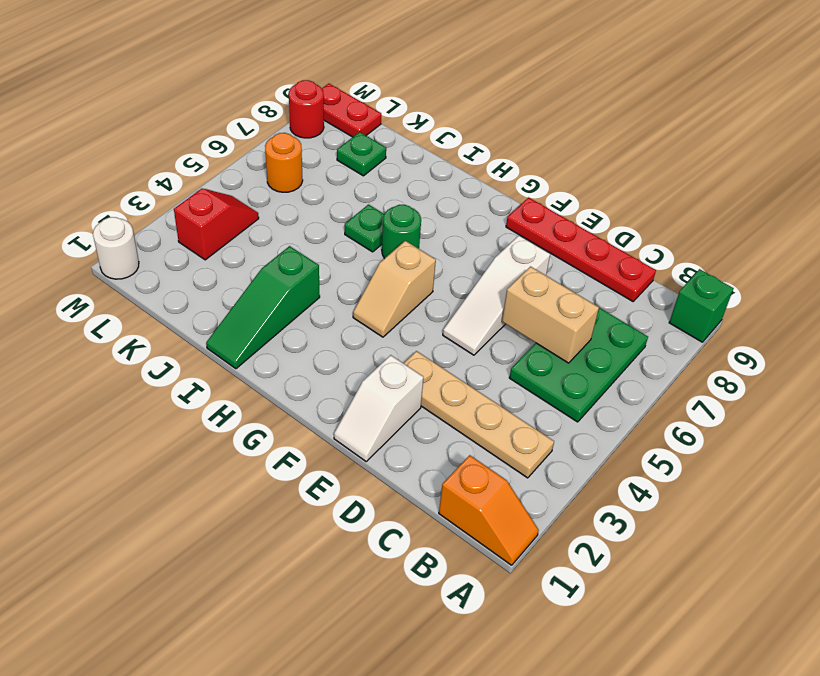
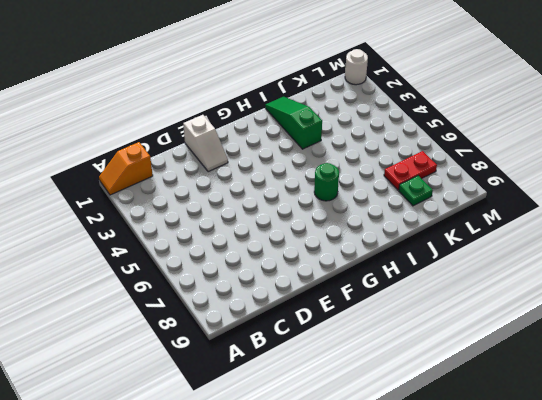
white 1x2 slope [183,115,228,172] -> white 1x2 slope turned to [334,355,424,461]
red 1x2 plate [384,151,437,190] -> red 1x2 plate moved to [322,84,381,137]
none -> green 1x1 brick [669,269,734,342]
none -> tan 1x4 plate [404,351,554,478]
none -> green 2x3 plate [509,308,648,422]

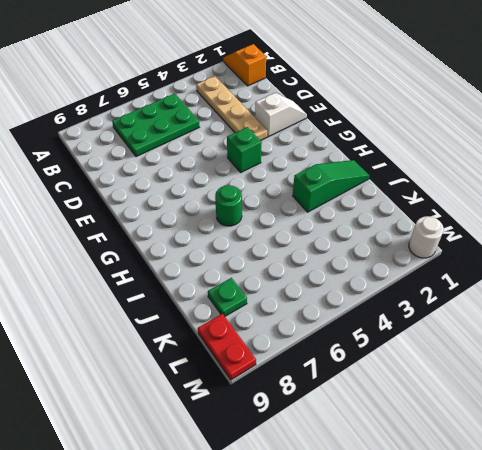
green 1x1 brick [227,127,262,172] -> green 1x1 brick moved to [669,269,734,342]
none -> red 1x4 plate [506,198,656,301]
none -> white 1x3 slope [443,236,550,355]
none -> tan 1x2 slope [353,241,436,337]

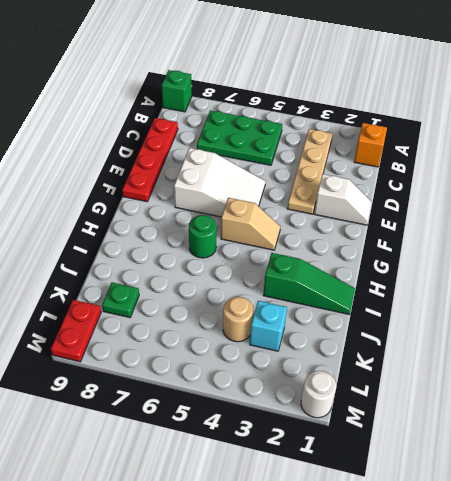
white 2x3 slope [174,148,265,217] -> white 1x3 slope [443,236,550,355]
cyan 1x1 brick [250,301,287,351] -> none
tan 1x1 round brick [223,297,253,342] -> none
none -> green 1x1 plate [345,205,384,252]
none -> red 1x2 slope [174,189,259,260]
none -> orange 1x1 round brick [265,133,303,192]

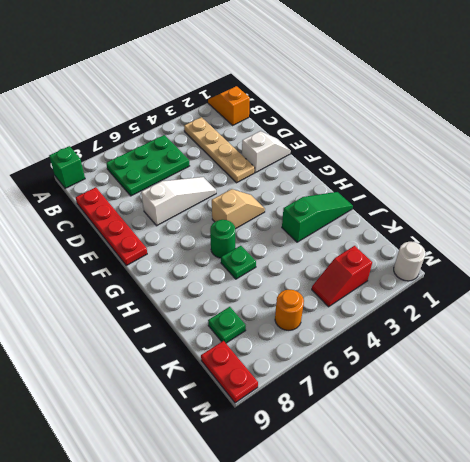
none -> red 1x1 round brick [289,80,324,138]
none -> tan 1x2 brick [502,267,599,363]

